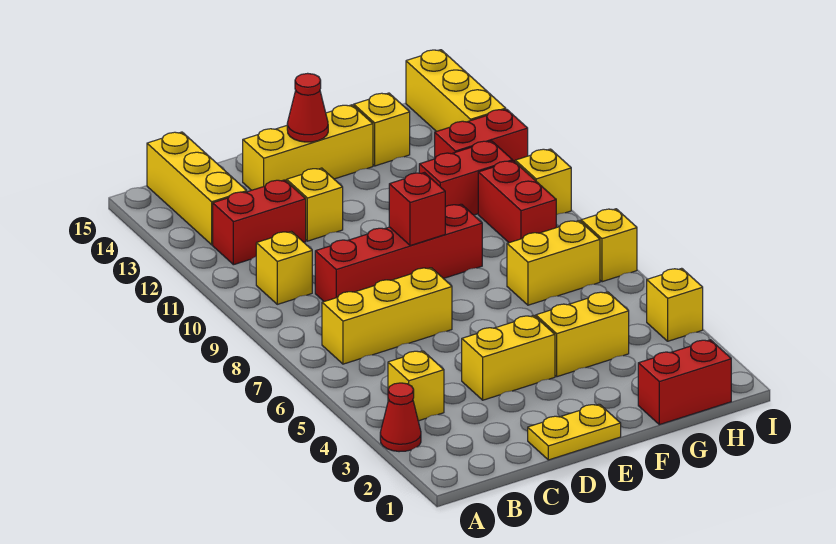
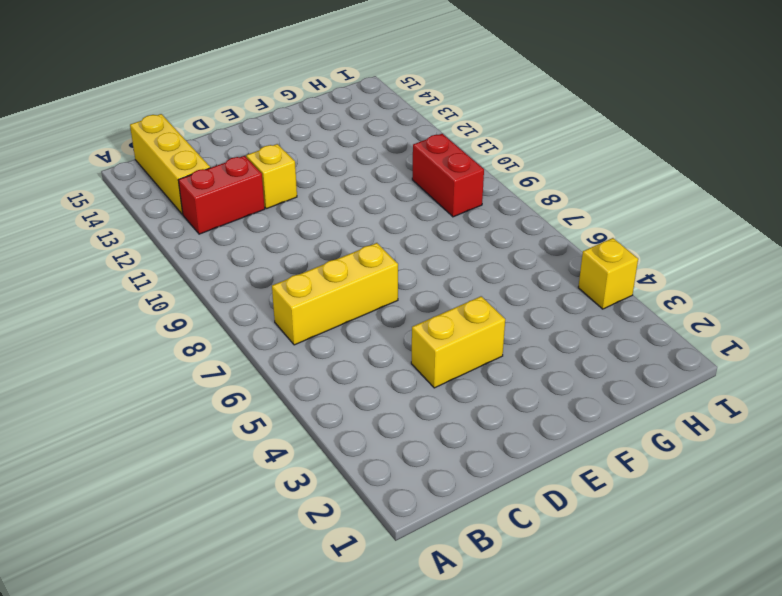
none -> red 1x1 cone [380,383,421,452]
none -> yellow 1x1 brick [388,351,444,421]
none -> yellow 1x1 brick [256,232,312,304]

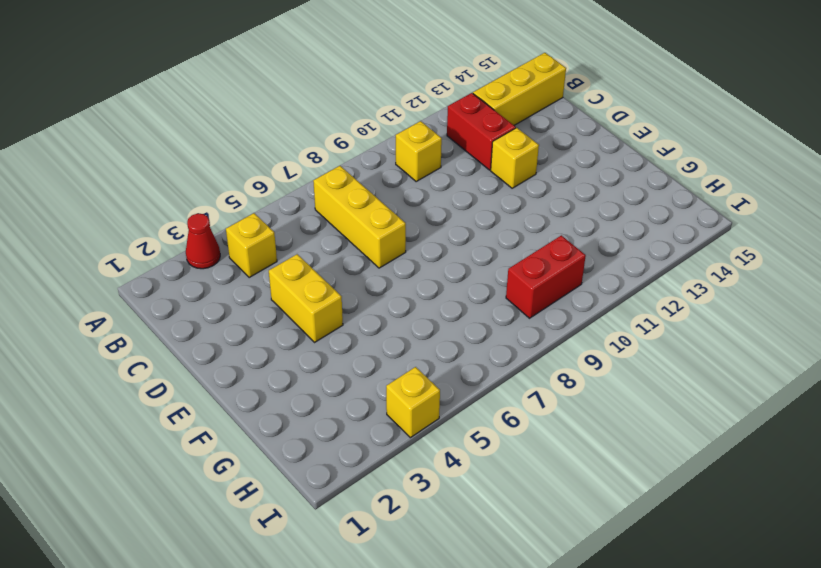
none -> red 1x4 brick [315,204,482,302]
none -> yellow 1x2 plate [528,404,621,460]
none -> yellow 1x3 brick [243,105,373,190]

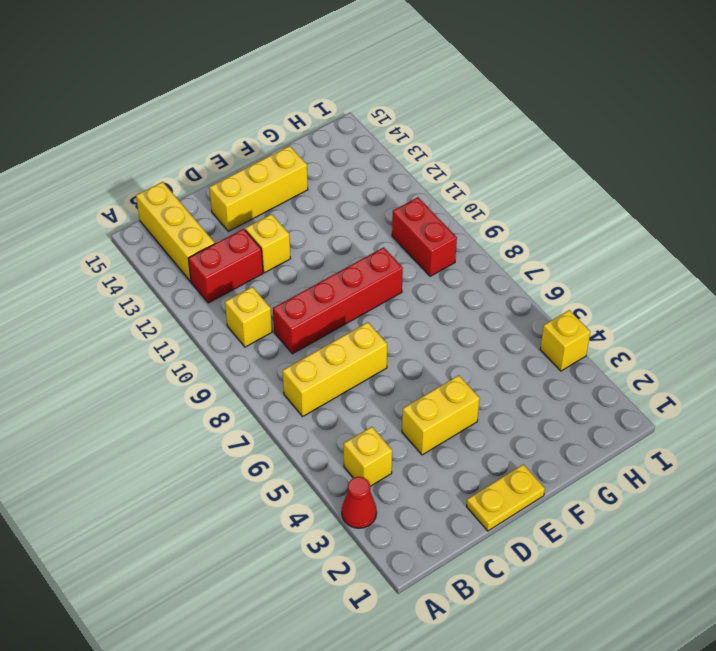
none -> yellow 1x2 brick [536,292,629,377]
none -> red 1x2 brick [638,340,731,425]
none -> yellow 1x2 brick [507,221,600,305]

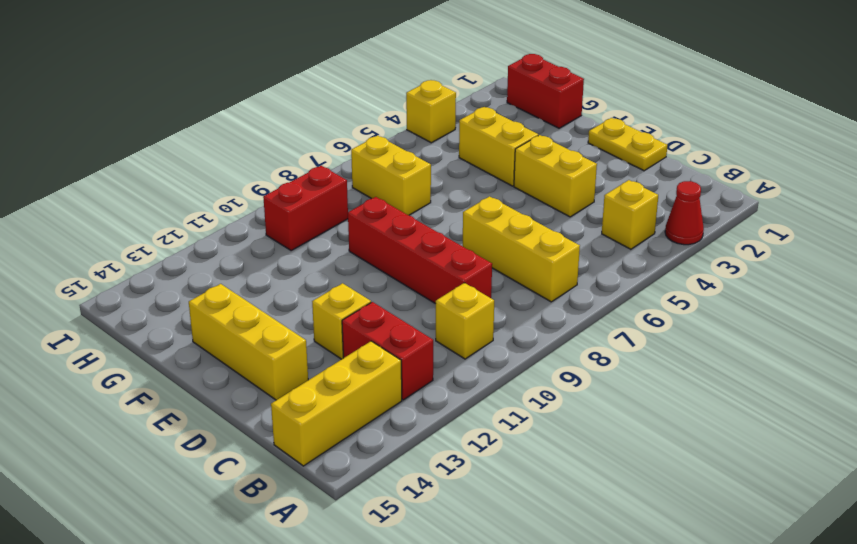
none -> red 1x2 brick [419,141,513,215]
none -> yellow 1x1 brick [354,93,410,166]
none -> red 1x2 brick [435,109,528,162]

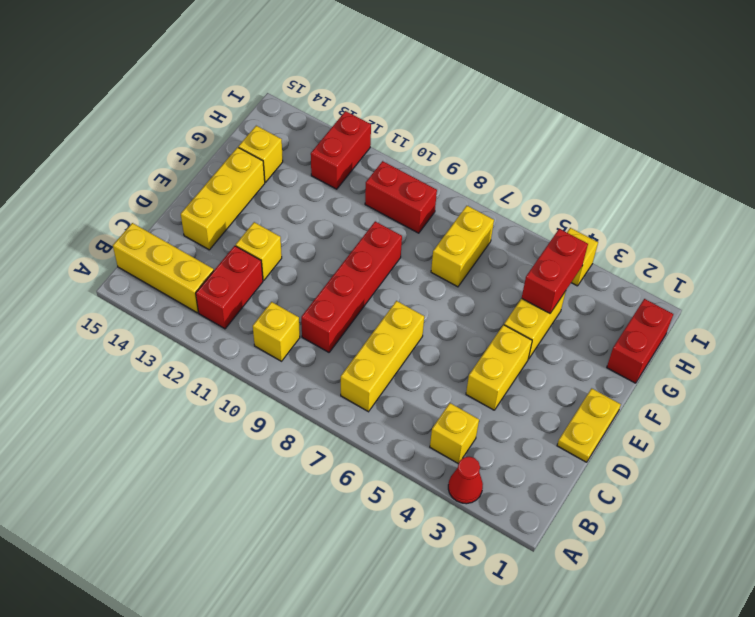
red 1x2 brick [522,229,588,313] -> red 1x2 brick moved to [419,141,513,215]
none -> yellow 1x1 brick [581,209,637,282]
none -> yellow 1x1 brick [515,149,571,215]
none -> yellow 1x3 brick [406,50,506,132]

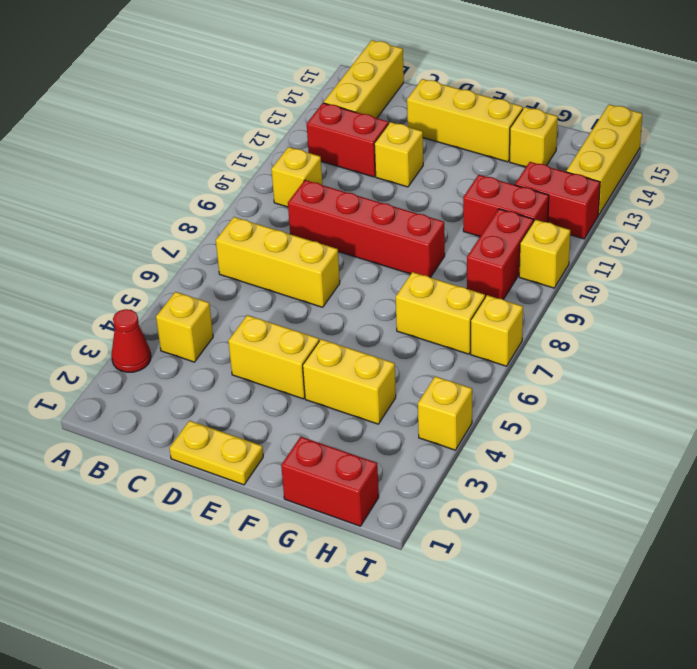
none -> red 1x1 brick [389,173,445,246]
none -> red 1x1 cone [287,73,328,142]

